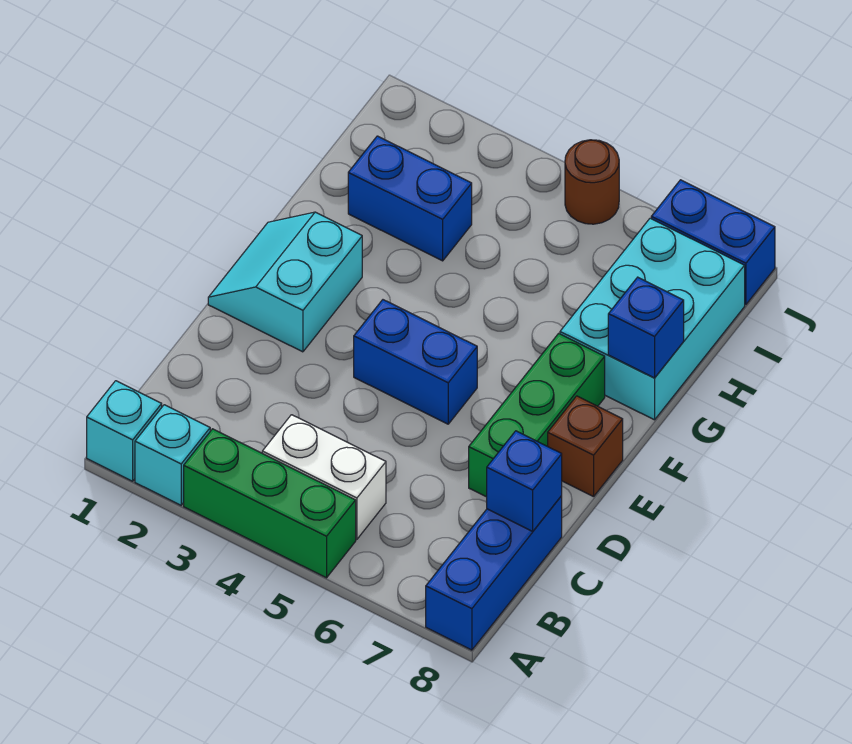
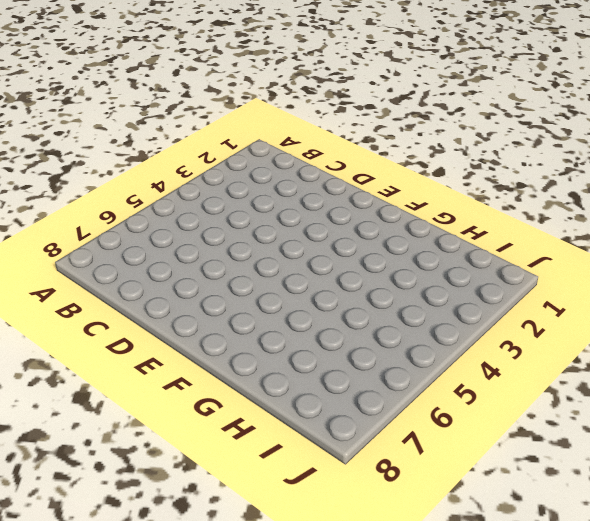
none -> cyan 1x1 brick [87,381,162,481]
none -> cyan 1x1 brick [135,405,210,505]
none -> green 1x3 brick [184,429,356,578]

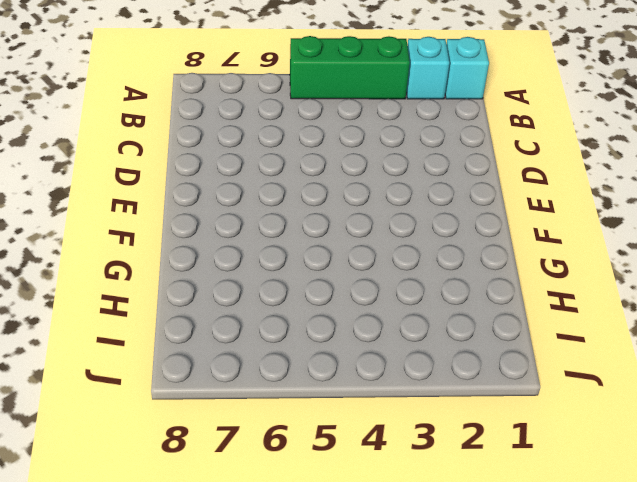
none -> blue 1x3 brick [426,496,562,650]
none -> white 1x2 brick [262,415,386,539]
none -> green 1x3 brick [469,333,605,497]

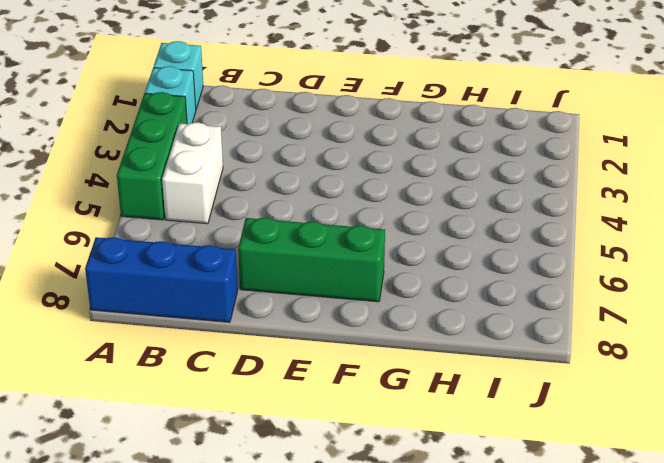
none -> cyan 2x2 slope [208,212,362,352]
none -> blue 1x2 brick [354,300,477,424]
none -> brown 1x1 brick [548,396,623,497]

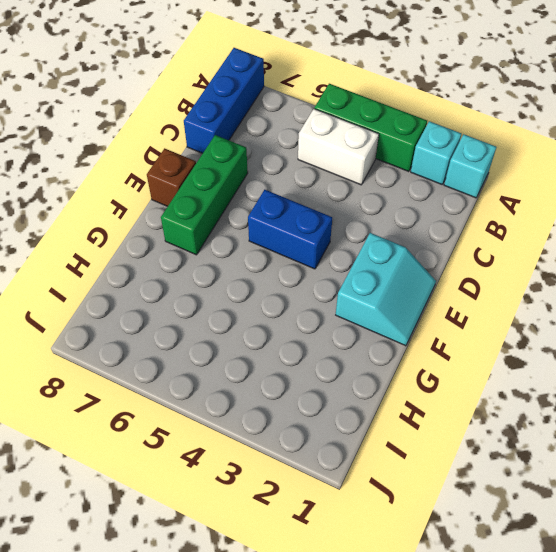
none -> cyan 2x3 brick [560,218,745,420]
none -> blue 1x2 brick [348,136,472,261]
none -> brown 1x1 round brick [565,140,619,224]

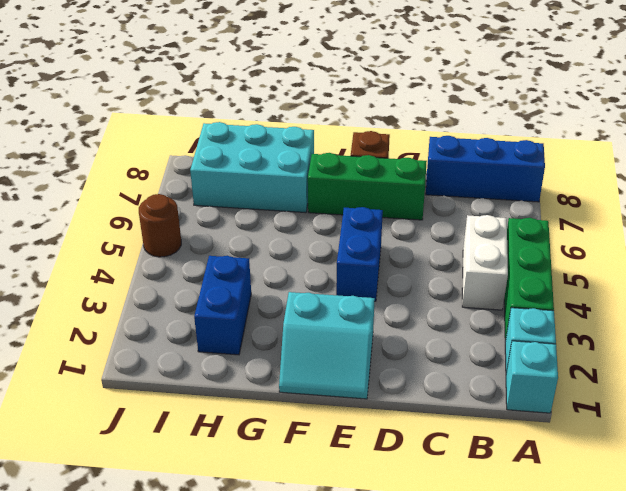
none -> blue 1x2 brick [651,180,775,305]
none -> blue 1x1 brick [487,431,562,531]
none -> blue 1x1 brick [608,277,684,378]

